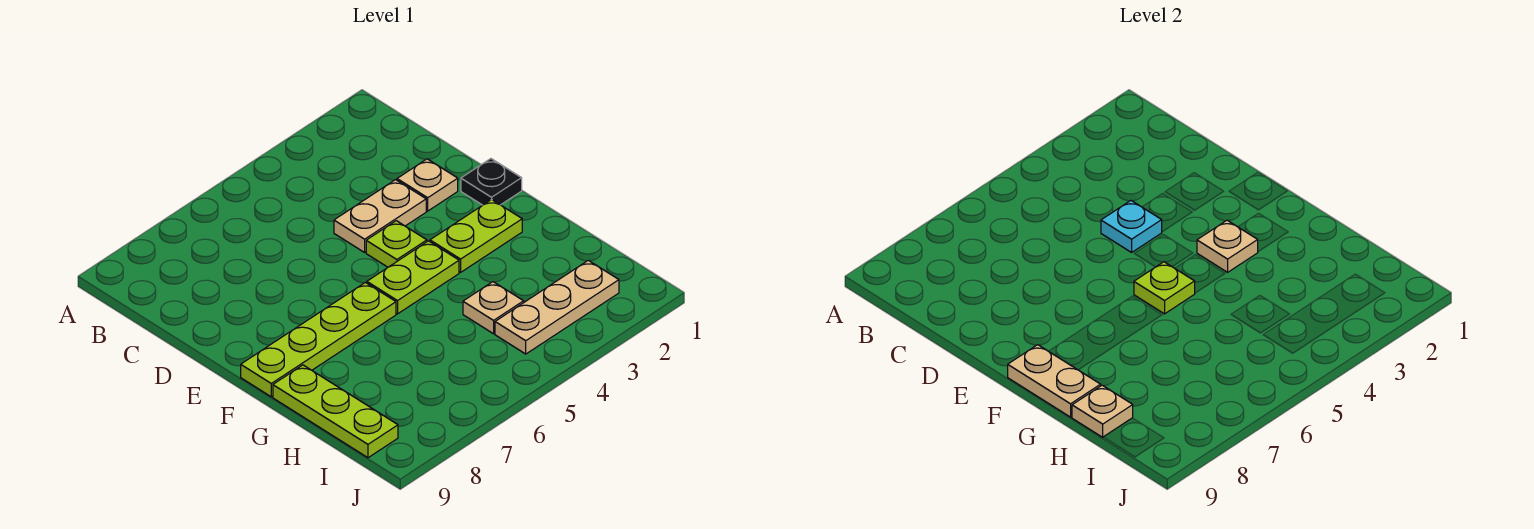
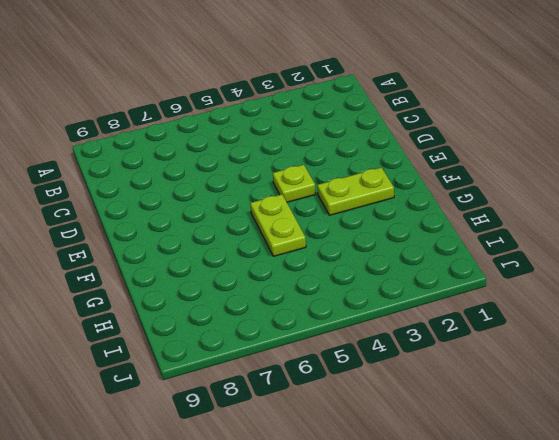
lime 1x2 plate [250,194,306,256] -> lime 1x2 plate turned to [367,241,459,314]
none -> tan 1x1 plate [397,159,458,211]
none -> tan 1x2 plate [334,180,426,252]
none -> black 1x1 plate [461,159,522,205]

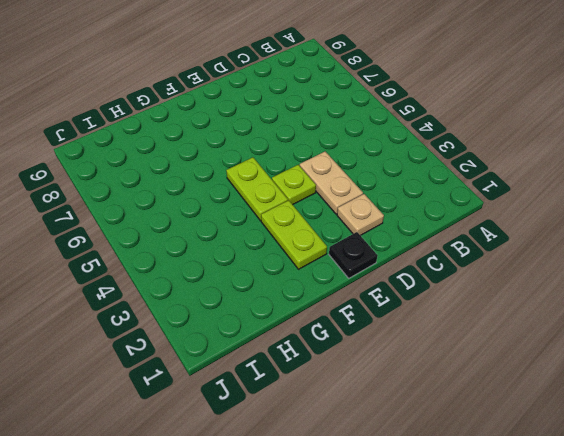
none -> lime 1x4 plate [241,282,396,397]
none -> lime 1x3 plate [273,365,398,458]
none -> tan 1x1 plate [463,282,524,334]

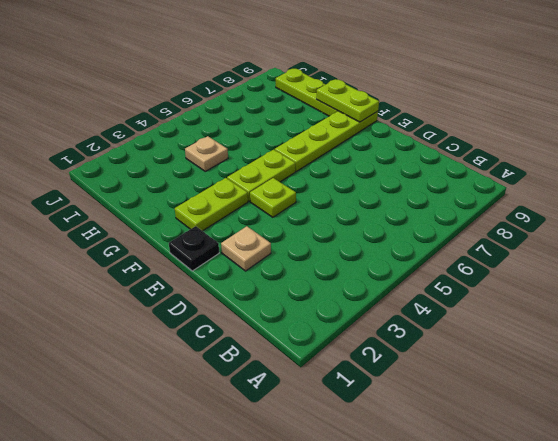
lime 1x2 plate [316,79,379,122] -> tan 1x2 plate [1008,345,1101,417]
none -> tan 1x2 plate [334,180,426,252]
none -> tan 1x3 plate [495,260,619,354]
none -> cyan 1x1 plate [1101,201,1162,252]

